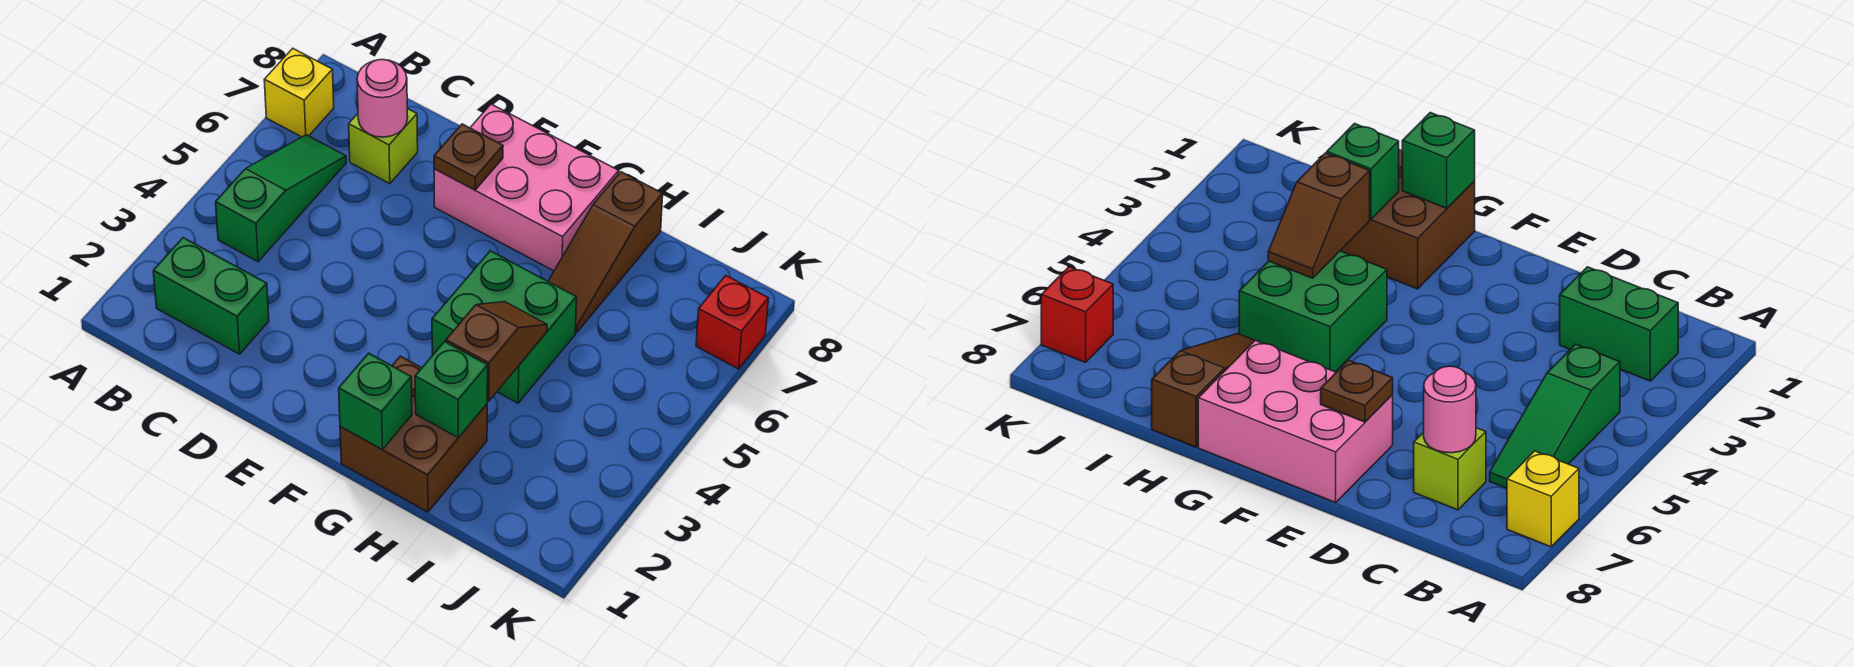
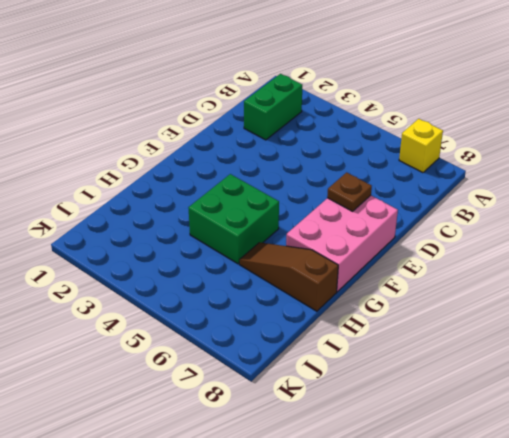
none -> green 1x3 slope [216,135,346,262]
none -> lime 1x1 brick [349,108,418,184]
none -> brown 2x2 brick [340,356,487,512]

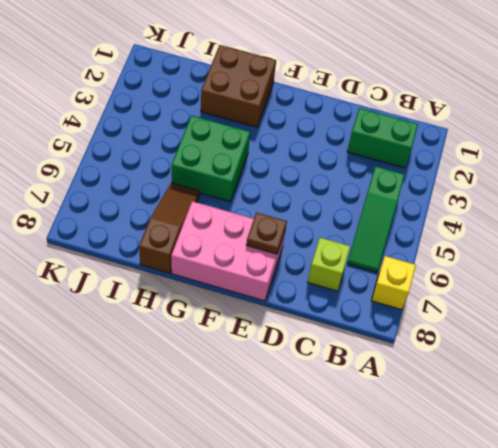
none -> red 1x1 brick [696,275,769,369]
none -> pink 1x1 round brick [357,60,408,137]
none -> green 1x1 brick [339,353,412,450]

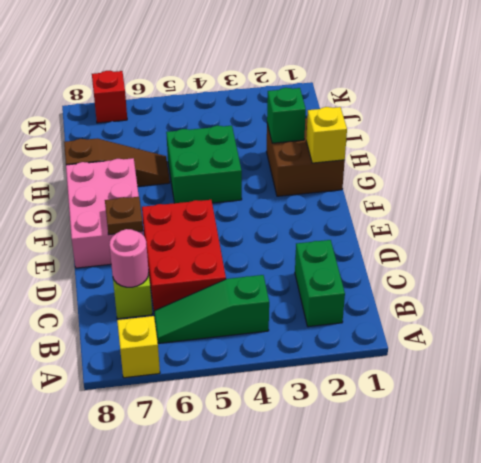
red 2x3 brick [142,200,226,311] -> none
yellow 1x1 brick [306,107,347,163] -> green 1x1 brick [339,353,412,450]
none -> brown 1x2 slope [446,302,547,401]

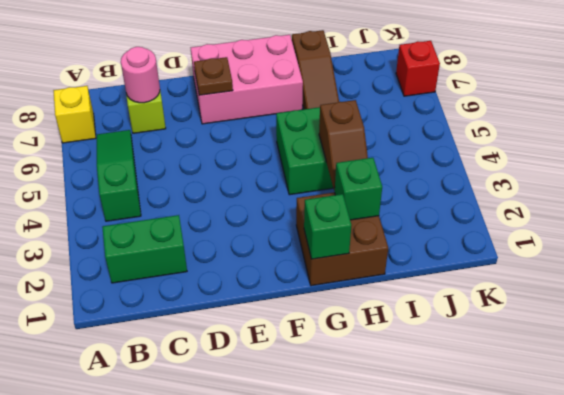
brown 1x2 slope [319,100,368,190] -> brown 1x2 slope turned to [446,302,547,401]

